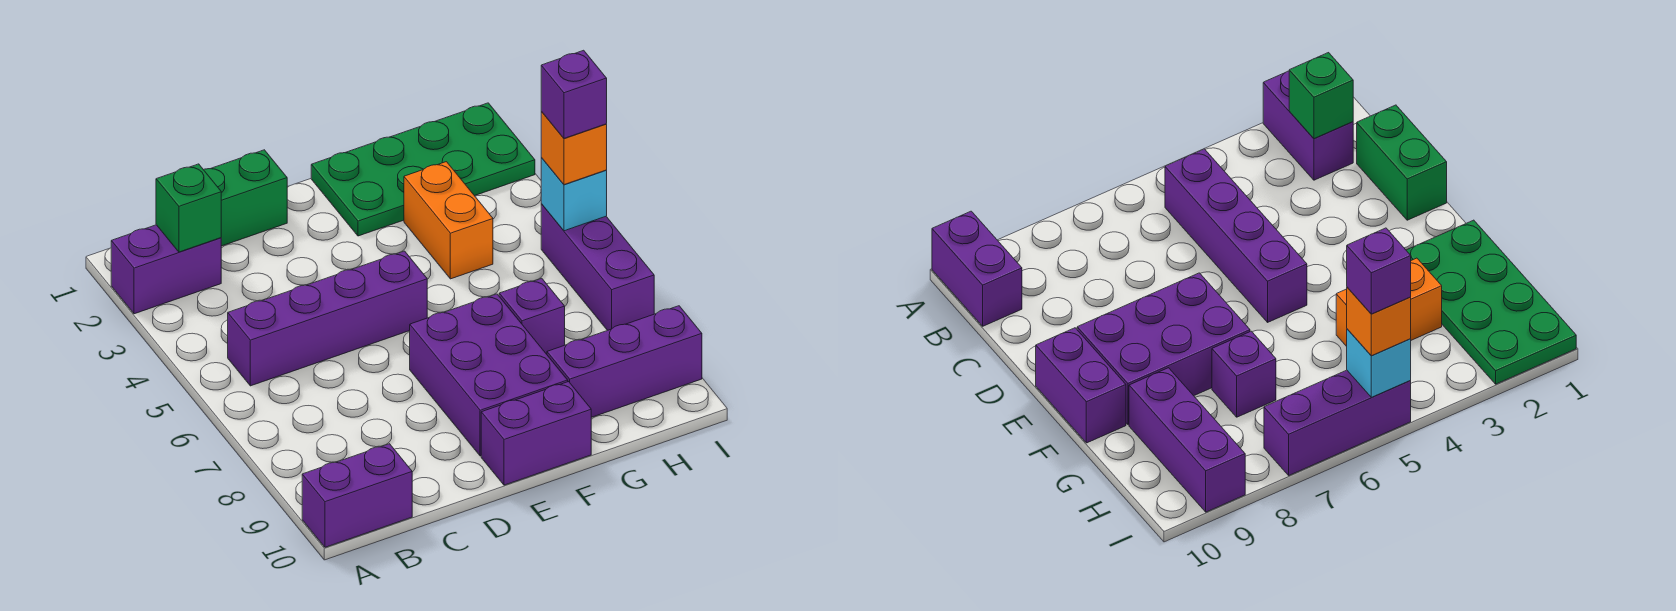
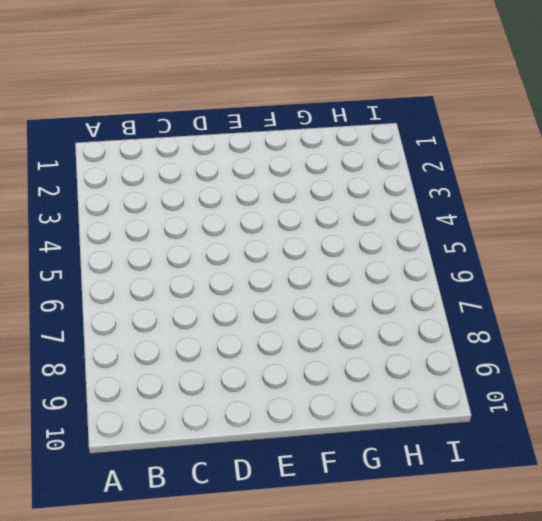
none -> purple 1x2 brick [111,225,221,314]
none -> purple 1x2 brick [302,444,412,547]
none -> purple 1x4 brick [228,251,427,386]

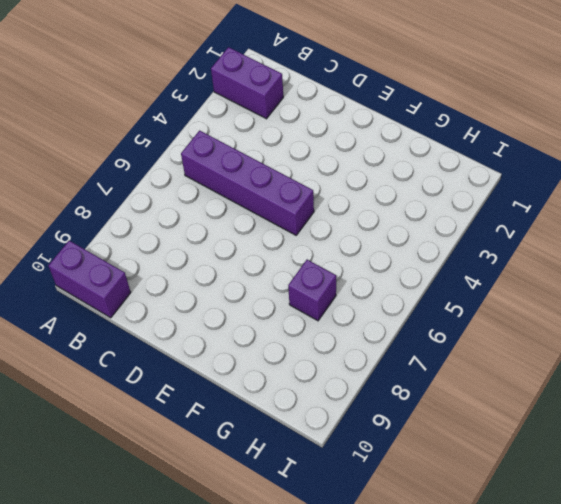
none -> green 1x2 brick [204,150,287,246]
none -> purple 2x3 brick [410,294,568,456]
none -> purple 1x2 brick [481,382,591,485]

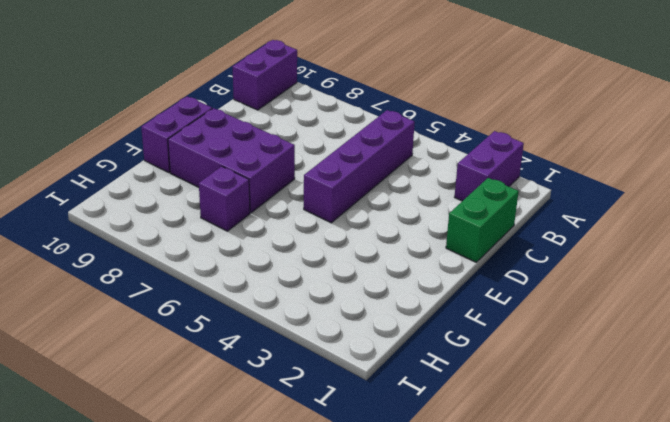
none -> green 2x4 plate [311,103,535,236]
none -> orange 1x2 brick [404,162,493,279]
none -> purple 1x3 brick [547,306,702,417]

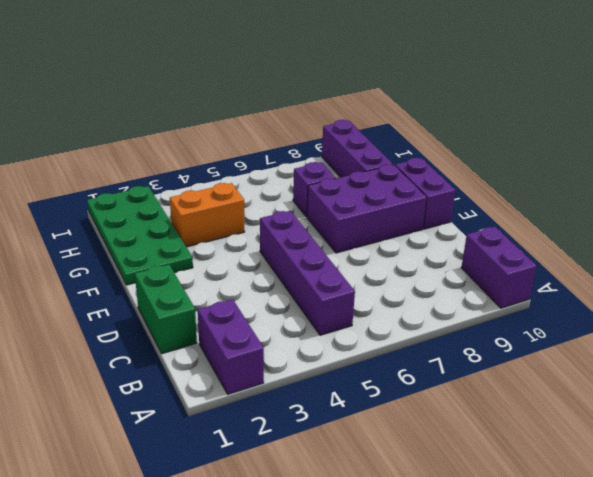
none -> purple 1x3 brick [541,204,654,330]
none -> green 1x1 brick [156,164,221,252]
none -> cyan 1x1 brick [541,157,607,231]

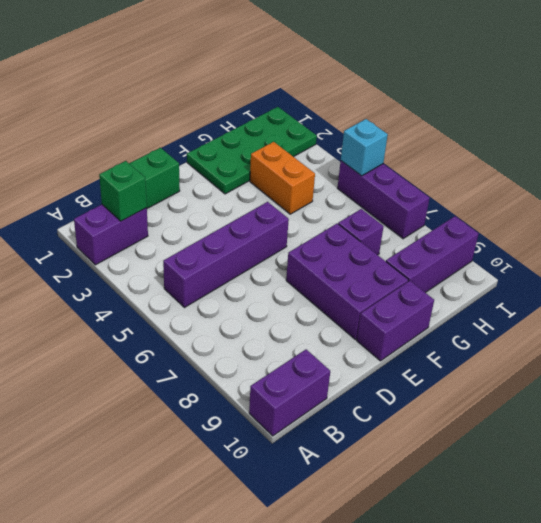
none -> orange 1x1 brick [541,112,607,185]
none -> purple 1x1 brick [541,50,607,138]

